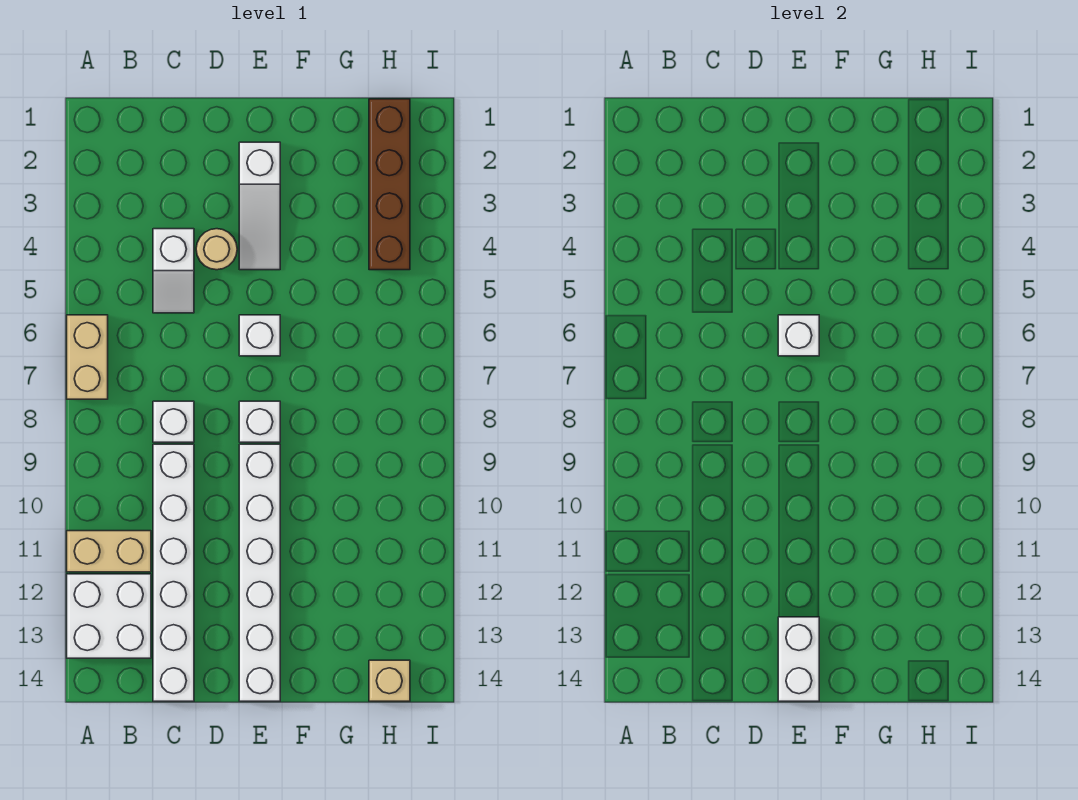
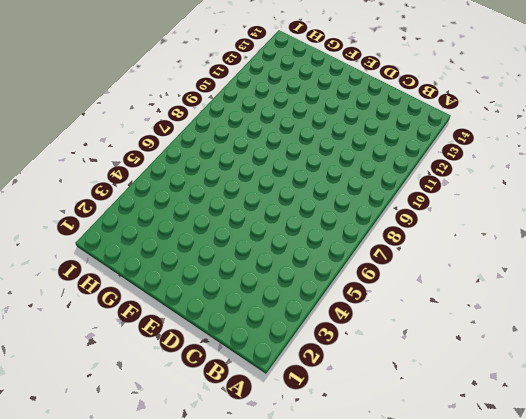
none -> tan 1x2 brick [67,315,108,399]
none -> tan 1x2 brick [67,531,151,572]
none -> white 2x2 brick [67,574,151,658]

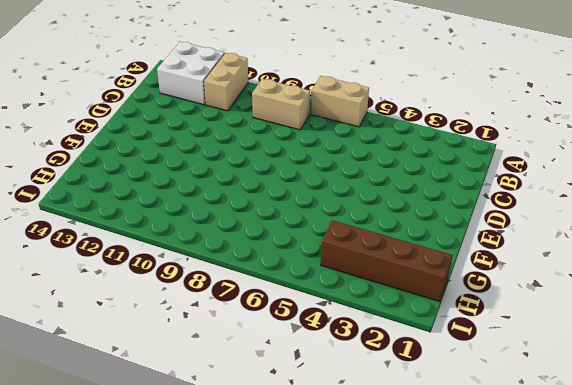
tan 1x2 brick [252,79,310,130] -> none
none -> white 1x2 slope [153,229,194,313]
none -> white 1x1 brick [153,401,194,442]
none -> white 1x6 brick [153,444,194,701]

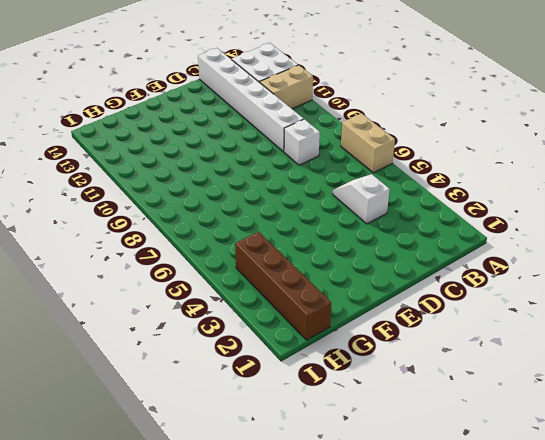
none -> tan 1x1 round brick [196,229,237,270]
none -> white 1x3 slope [239,142,280,270]
none -> white 1x1 brick [239,315,280,356]

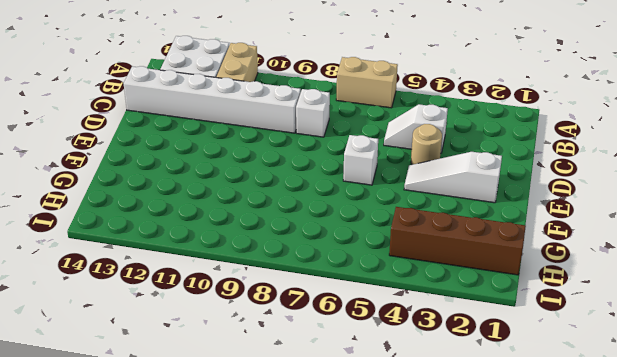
none -> white 1x1 brick [239,401,280,442]
none -> white 1x6 brick [239,444,280,701]
none -> tan 1x1 brick [369,660,410,701]

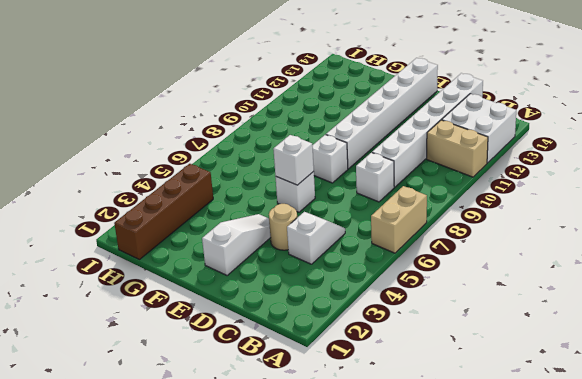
none -> tan 1x1 brick [369,660,410,701]
none -> white 1x2 brick [778,617,819,701]

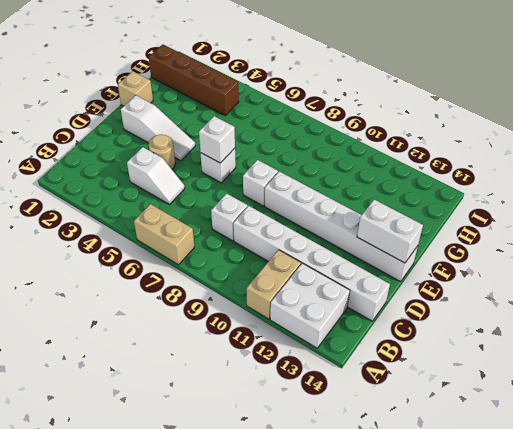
tan 1x1 brick [118,71,153,106] -> tan 1x1 brick moved to [369,660,410,701]

